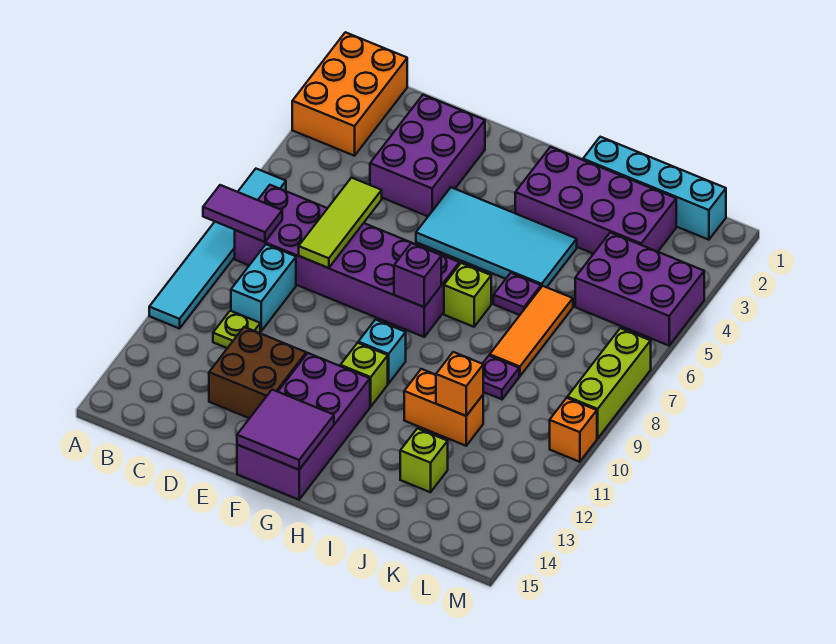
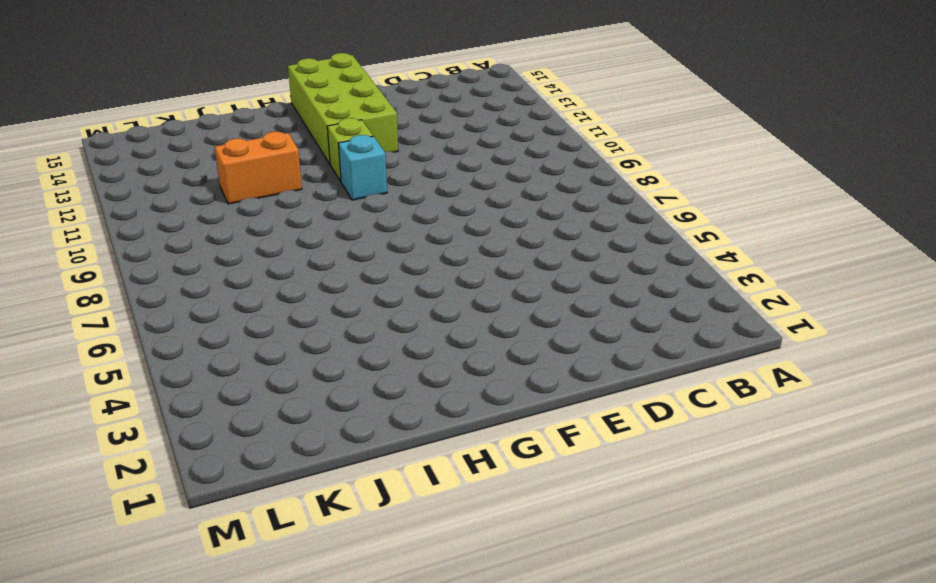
lime 2x4 brick [288,53,398,164] -> purple 2x4 brick [237,353,370,500]
none -> orange 2x3 brick [292,32,407,156]
none -> cyan 1x6 tile [149,169,286,329]
none -> purple 2x6 brick [235,185,459,337]

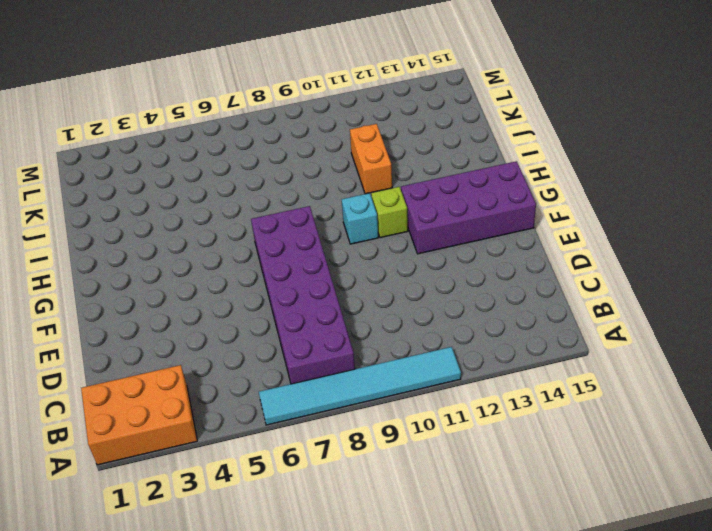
none -> cyan 1x2 brick [231,244,296,331]
none -> lime 1x1 plate [213,311,260,348]
none -> purple 2x3 brick [370,95,485,216]

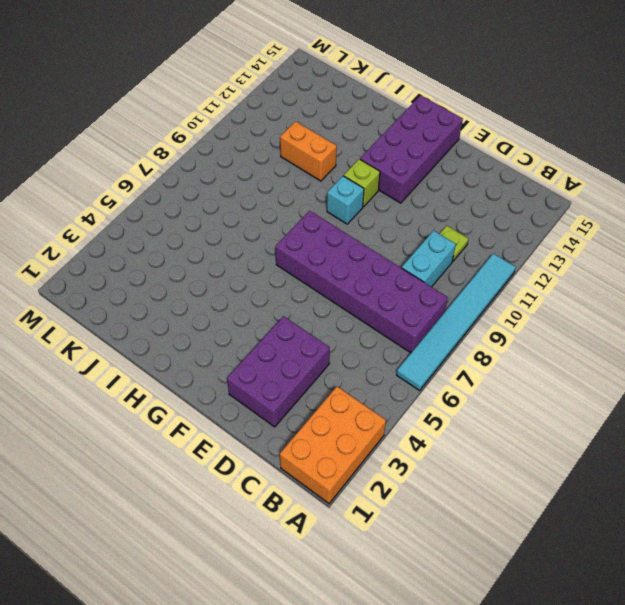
none -> brown 2x2 brick [209,327,306,418]
none -> cyan 2x4 tile [416,187,577,287]
none -> purple 2x4 brick [515,147,676,254]

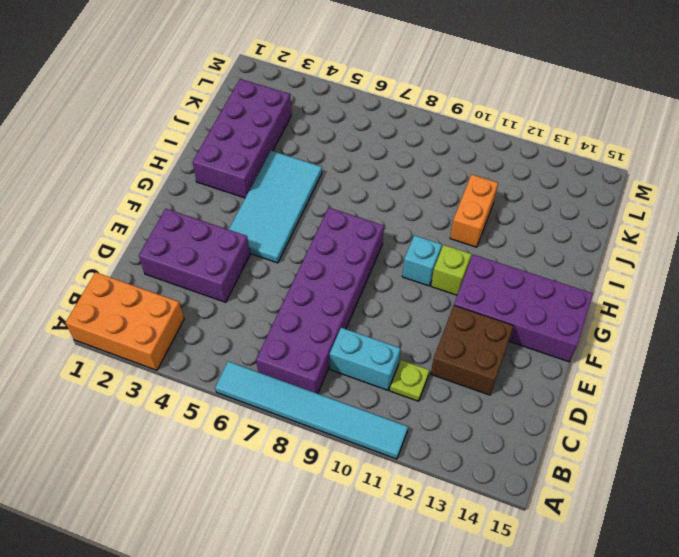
none -> lime 1x1 brick [444,263,491,327]
none -> cyan 1x4 brick [583,137,726,240]
none -> purple 1x1 plate [494,273,541,315]

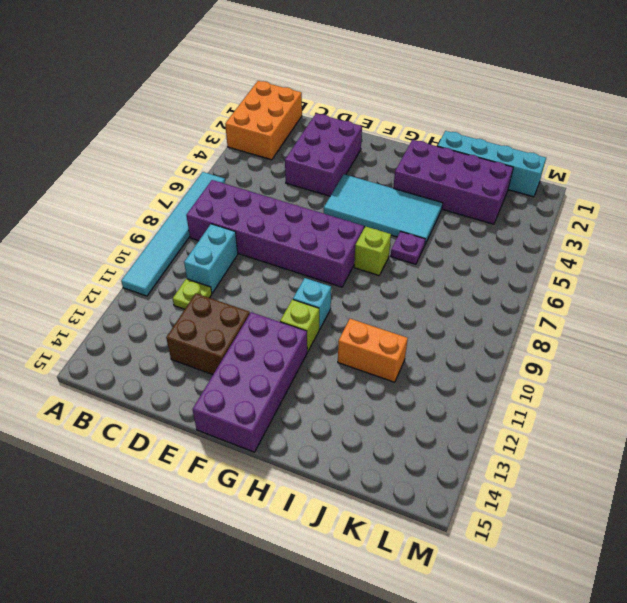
none -> orange 1x3 tile [490,286,573,376]
none -> purple 1x1 plate [483,356,519,399]
none -> lime 1x1 brick [400,428,448,492]

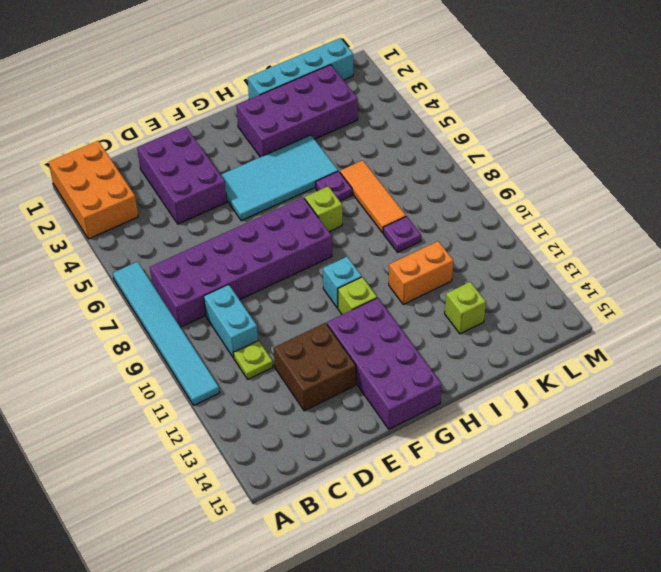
none -> purple 2x3 brick [575,232,704,346]
none -> lime 1x3 brick [567,328,651,439]
none -> orange 1x1 brick [550,398,597,462]

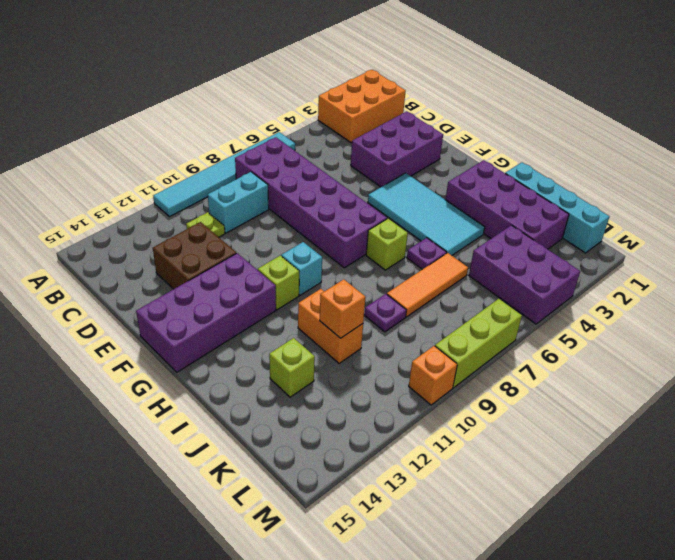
none -> purple 1x2 tile [203,185,282,242]
none -> lime 1x3 tile [299,178,382,268]
none -> purple 2x2 tile [237,390,334,470]

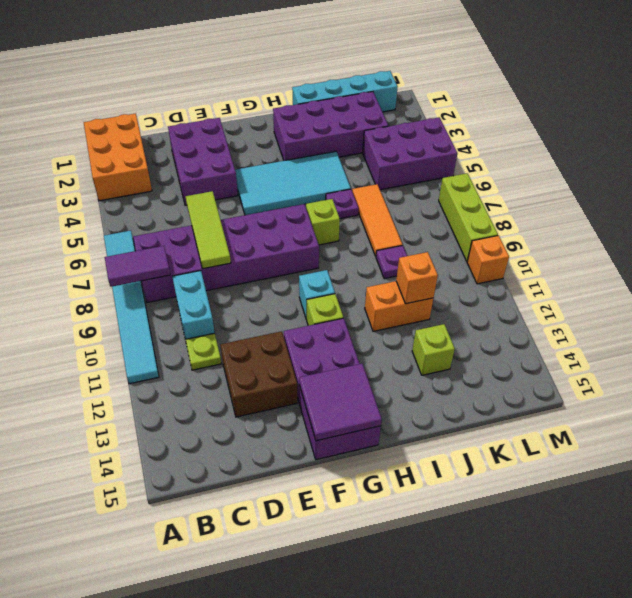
none -> purple 1x1 brick [394,243,441,307]

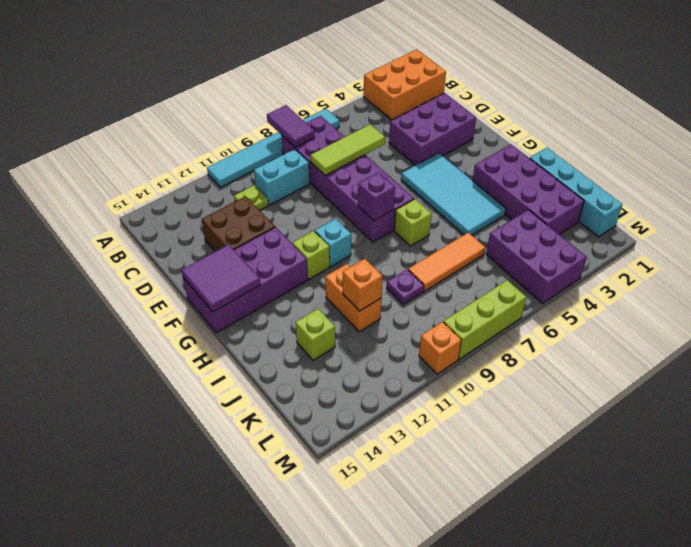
none -> purple 1x1 plate [494,273,541,315]

